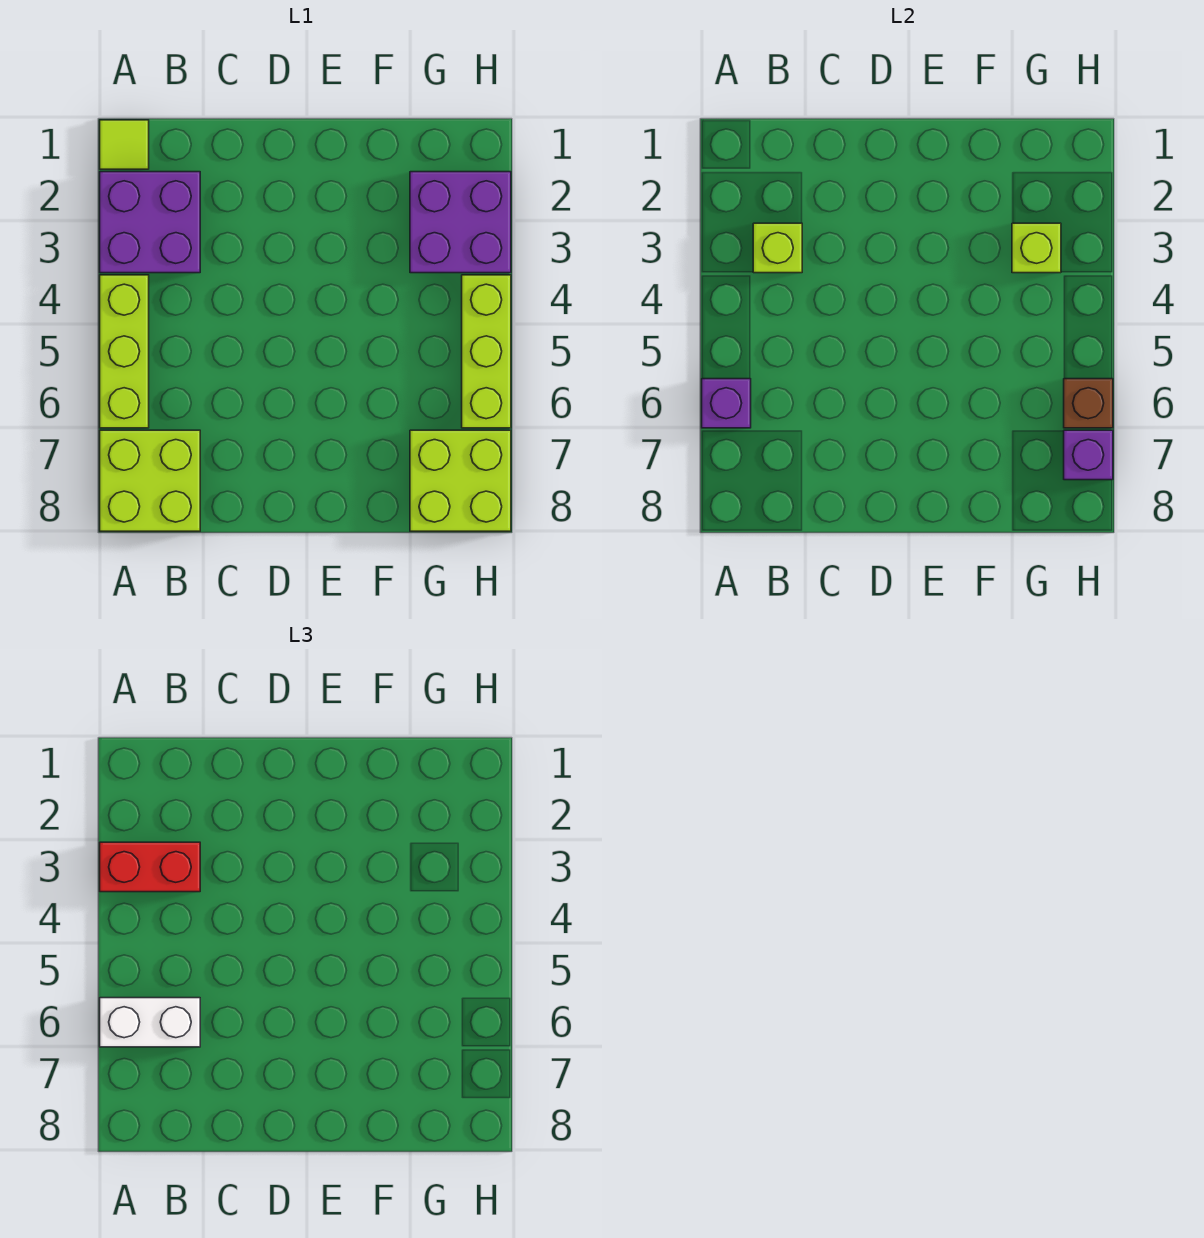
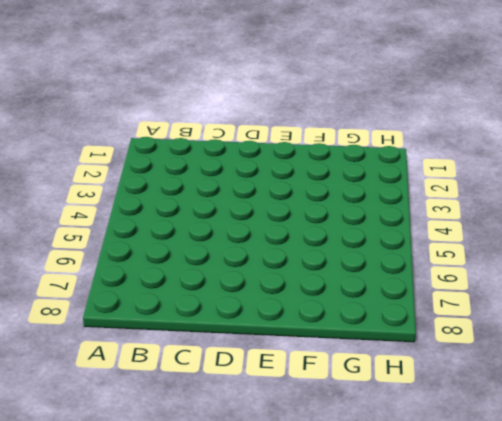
none -> lime 1x1 tile [100,120,149,169]
none -> purple 2x2 brick [100,172,200,273]
none -> lime 1x3 brick [100,275,149,428]

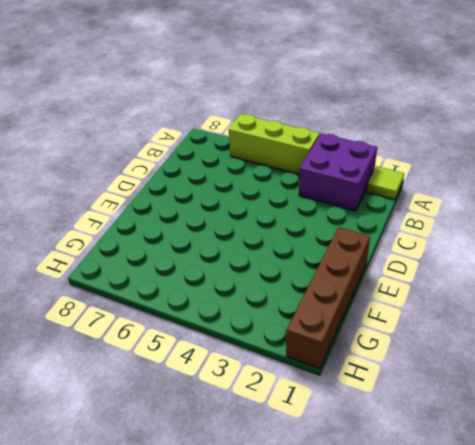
brown 1x4 brick [286,227,370,369] -> none
none -> lime 2x2 brick [100,430,200,531]
none -> purple 2x2 brick [410,172,511,273]
none -> lime 2x2 brick [410,430,511,531]

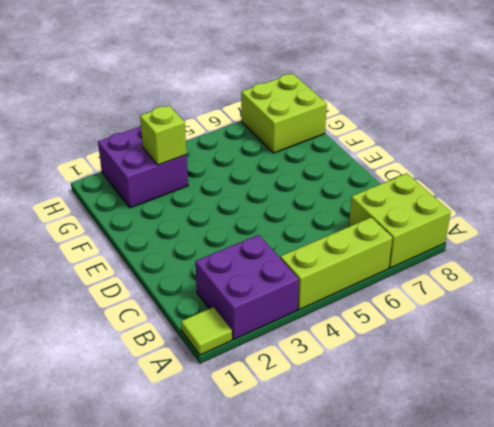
none -> lime 1x3 brick [462,275,511,428]
none -> purple 1x1 brick [702,379,751,428]
none -> lime 1x1 brick [753,223,802,273]

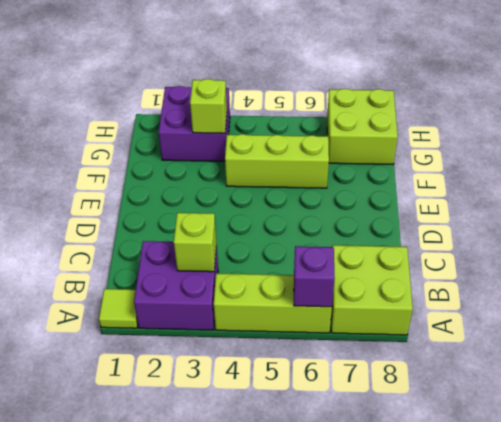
lime 1x3 brick [225,134,329,188] -> lime 1x3 brick moved to [462,275,511,428]
none -> brown 1x1 brick [1064,379,1113,428]
none -> purple 1x1 brick [1064,430,1113,480]
none -> red 1x2 brick [100,842,200,892]

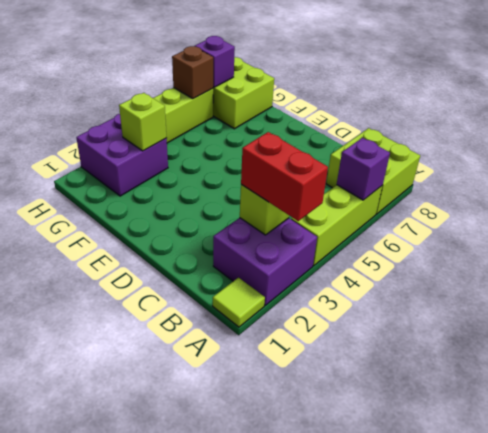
none -> white 1x2 brick [100,998,200,1047]

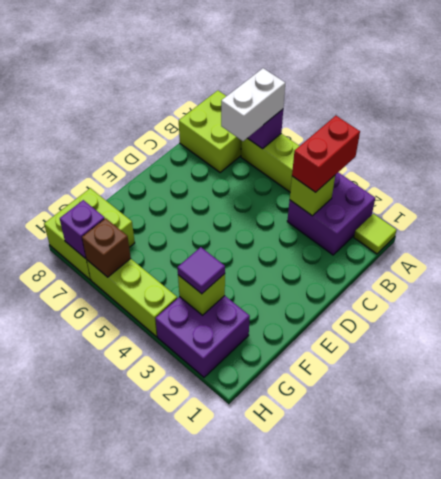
purple 1x1 tile [177,247,225,294] -> none

